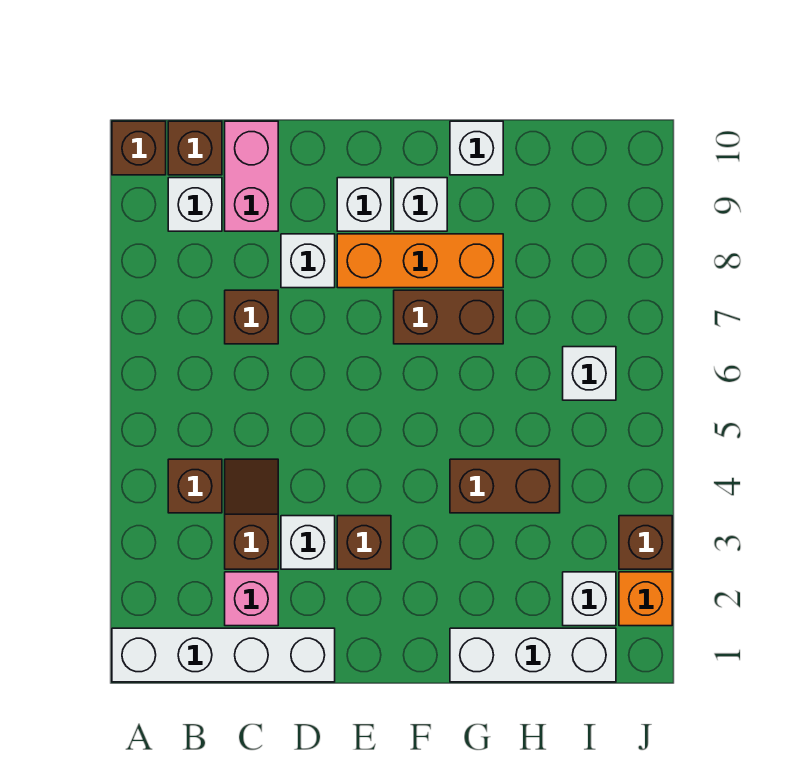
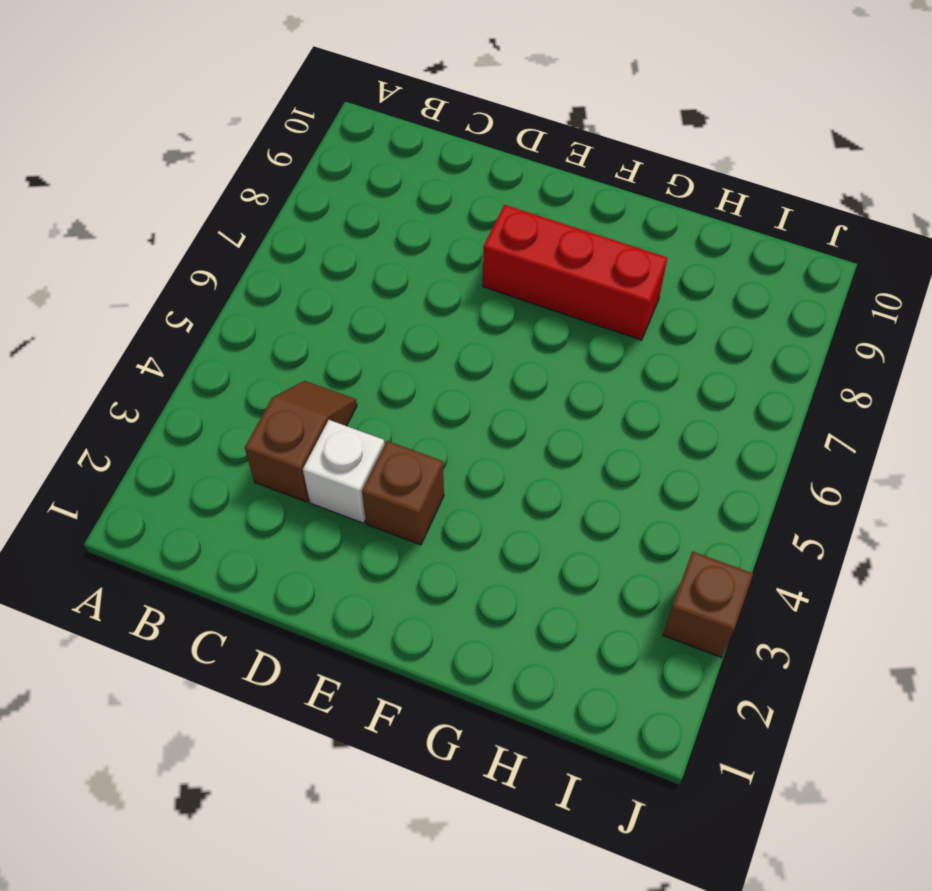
red 1x3 brick [483,205,667,340] -> orange 1x3 brick [337,234,503,288]
none -> white 1x4 brick [112,628,335,682]
none -> brown 1x1 brick [112,121,166,175]
none -> brown 1x1 brick [168,459,222,513]

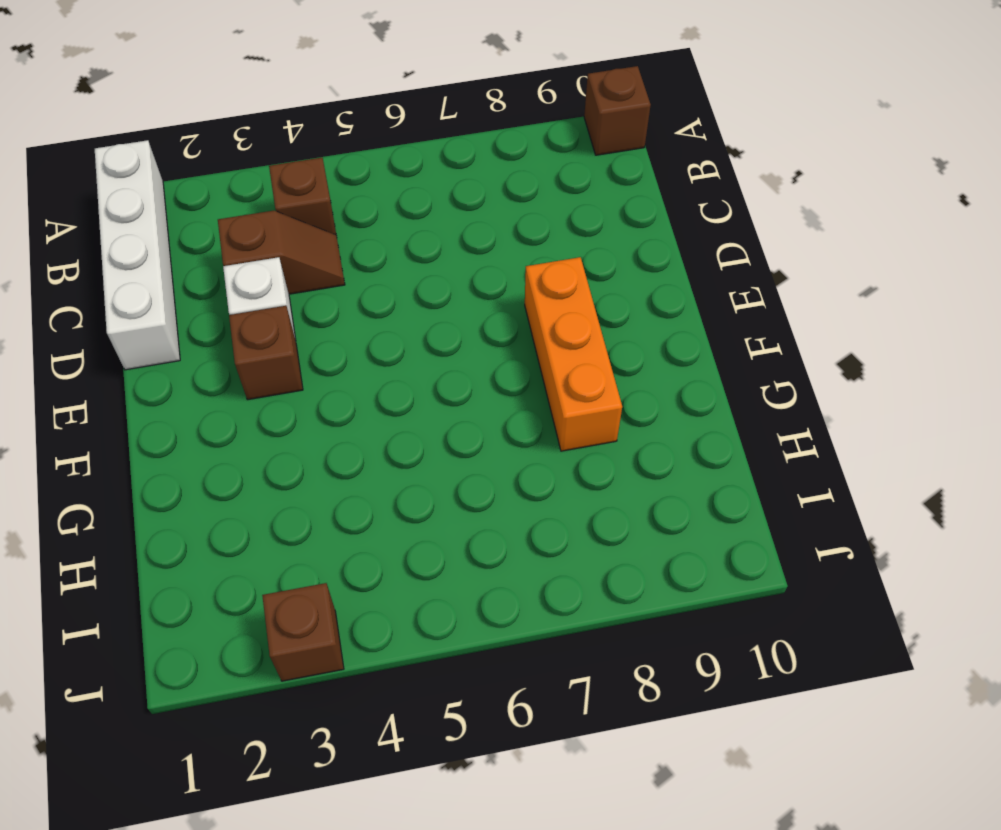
none -> white 1x1 brick [168,178,222,231]
none -> brown 1x1 brick [168,121,222,175]
none -> pink 1x1 brick [225,572,278,626]

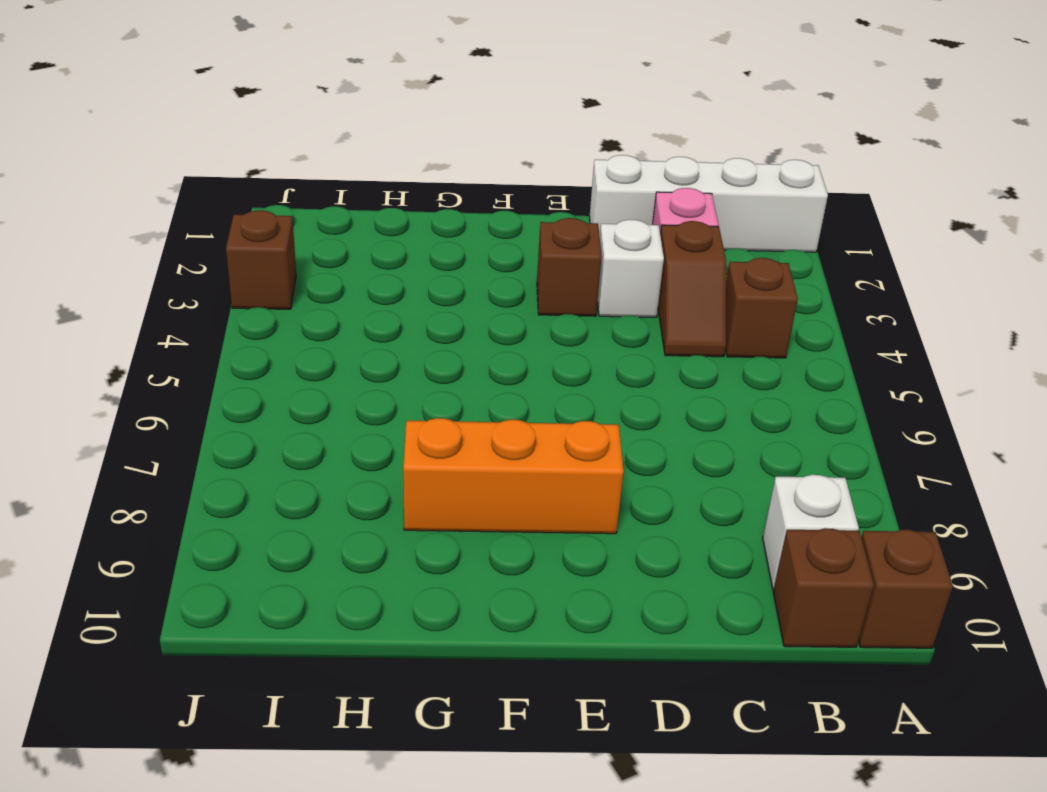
none -> brown 1x1 brick [225,290,278,344]
none -> pink 1x2 brick [225,121,278,231]
none -> white 1x1 brick [281,234,335,288]

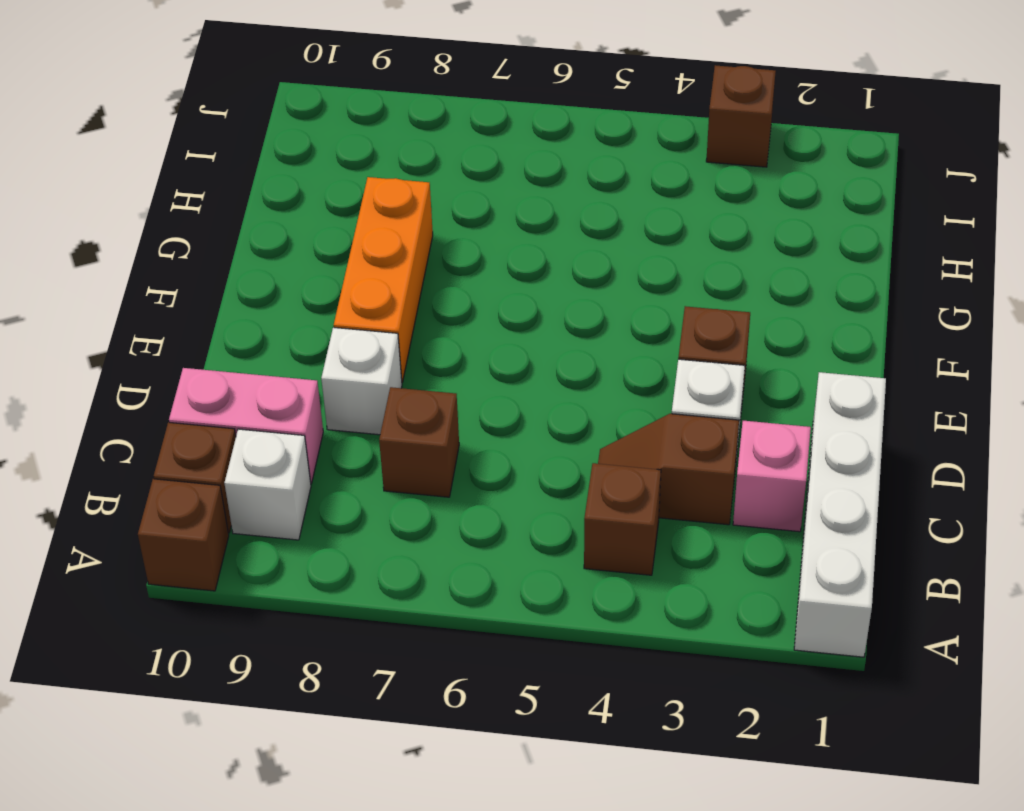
none -> white 1x1 brick [337,178,391,231]
none -> brown 1x2 brick [394,290,503,344]
none -> white 1x1 brick [394,178,447,231]

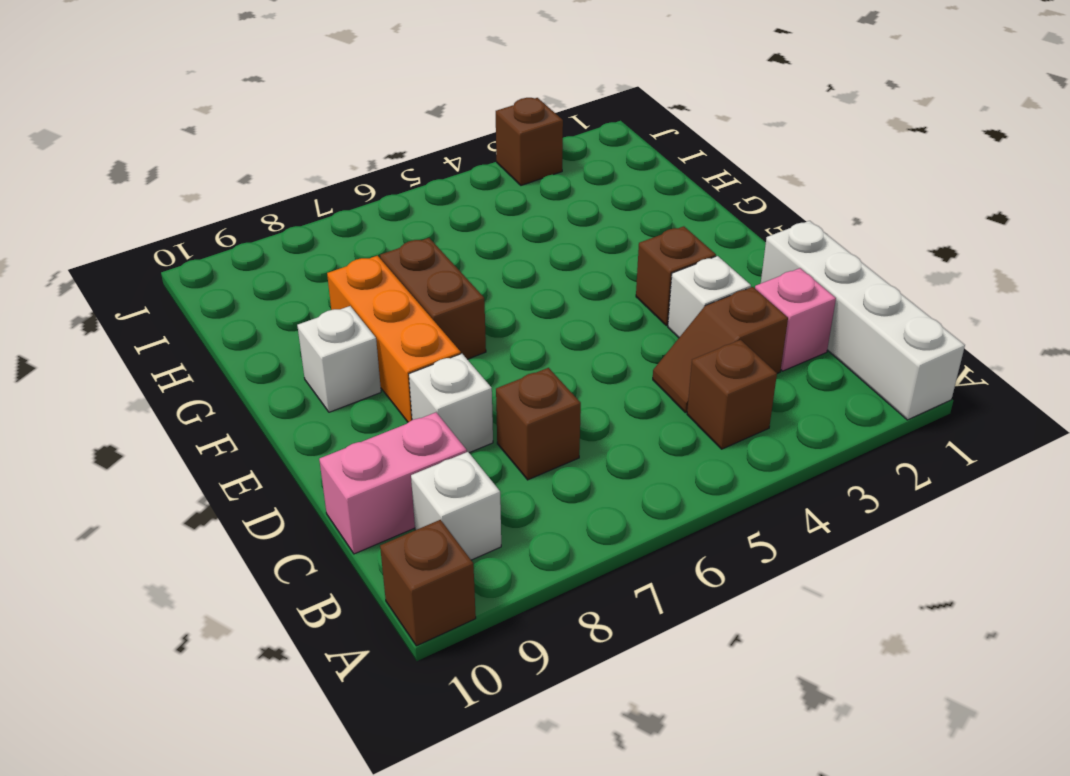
none -> brown 1x1 brick [168,121,222,175]
none -> white 1x1 brick [337,178,391,231]
none -> white 1x3 brick [450,628,616,682]

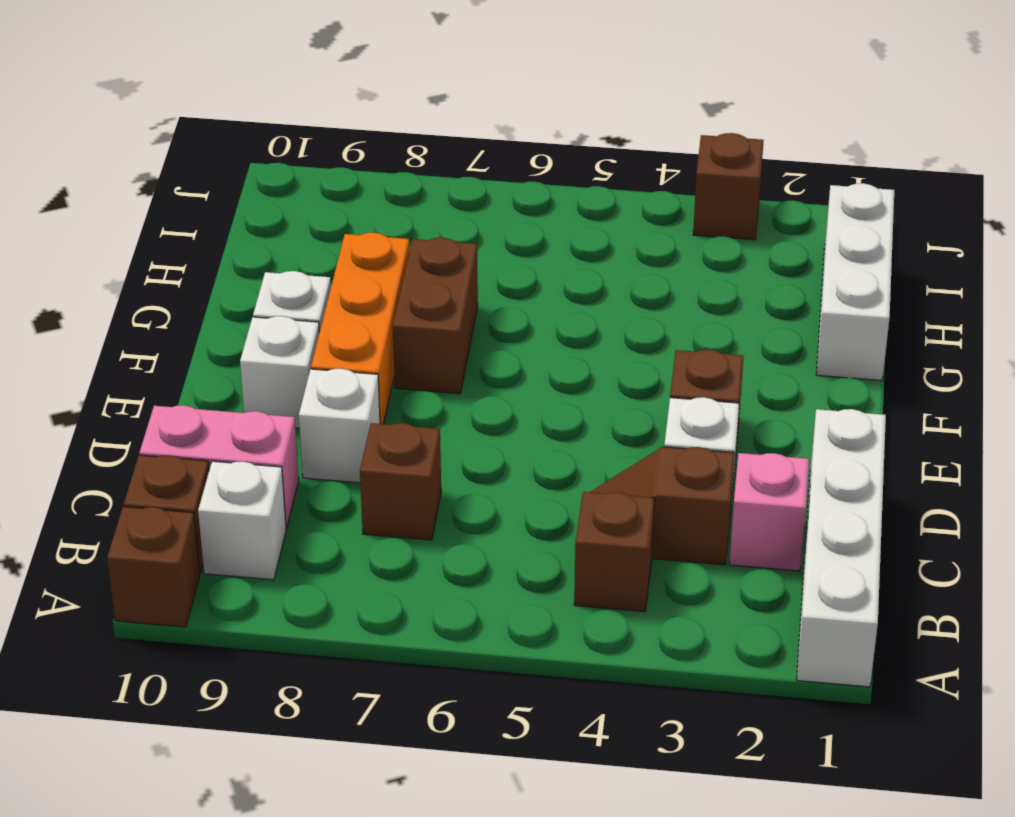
none -> brown 1x2 brick [450,459,560,513]
none -> white 1x1 brick [450,121,503,175]
none -> white 1x1 brick [563,572,616,626]

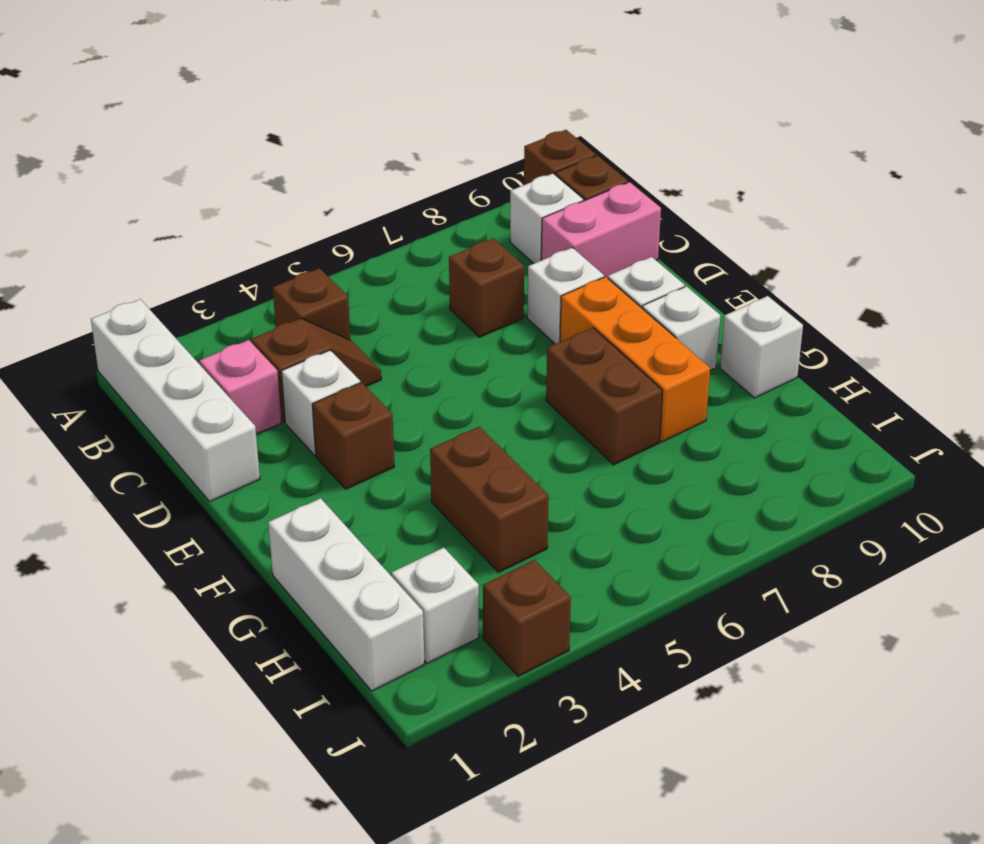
none -> white 1x1 brick [563,347,616,400]
none -> orange 1x1 brick [619,572,672,626]

